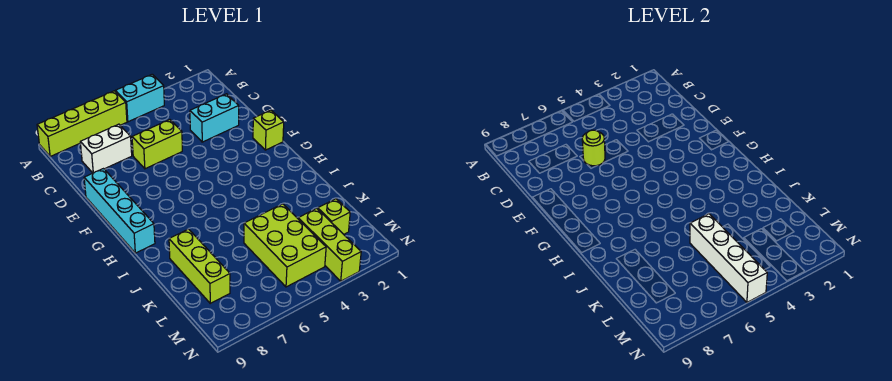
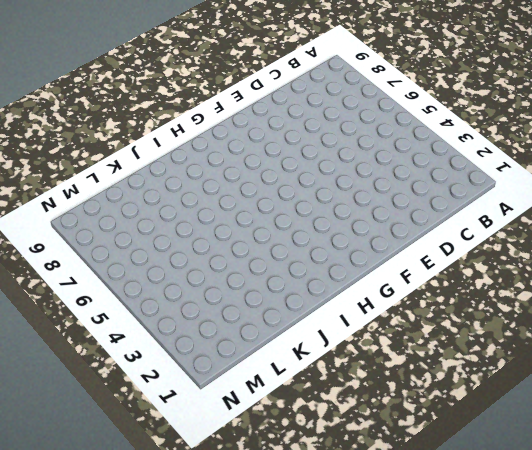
none -> cyan 1x2 brick [115,74,164,122]
none -> lime 1x4 brick [37,91,127,157]
none -> white 1x2 brick [80,124,132,173]

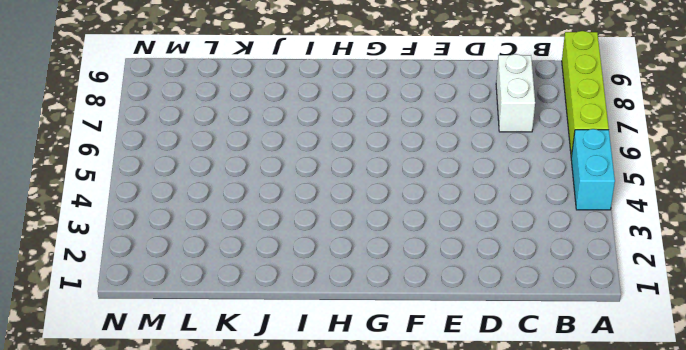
none -> cyan 1x2 brick [190,94,239,142]
none -> lime 1x2 brick [132,120,182,169]
none -> cyan 1x4 brick [84,169,155,253]

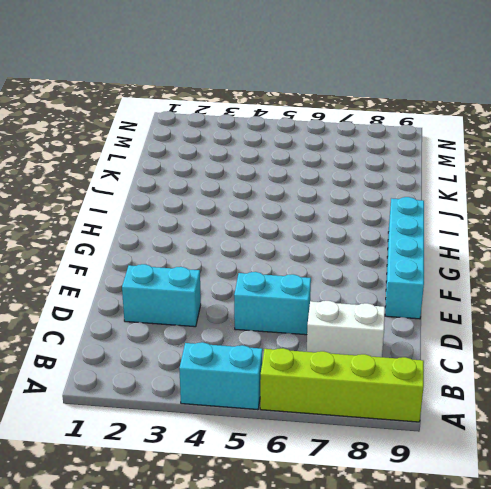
cyan 1x2 brick [234,272,311,335] -> lime 1x2 brick [132,120,182,169]
none -> lime 1x1 brick [253,110,284,150]
none -> lime 1x3 brick [169,229,230,303]
none -> lime 2x3 brick [244,204,326,287]

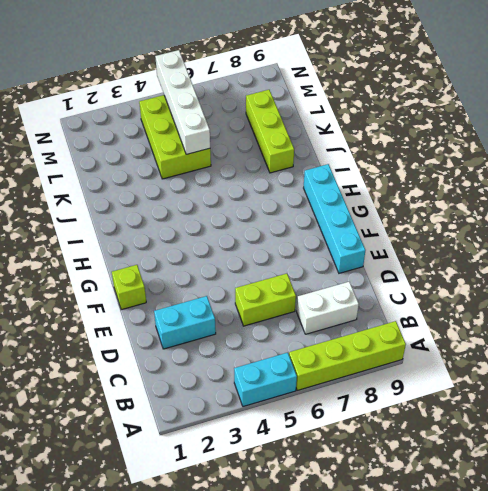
none -> lime 1x1 brick [318,199,350,234]
none -> lime 1x3 brick [298,208,361,281]
none -> lime 1x1 round brick [582,130,605,166]

